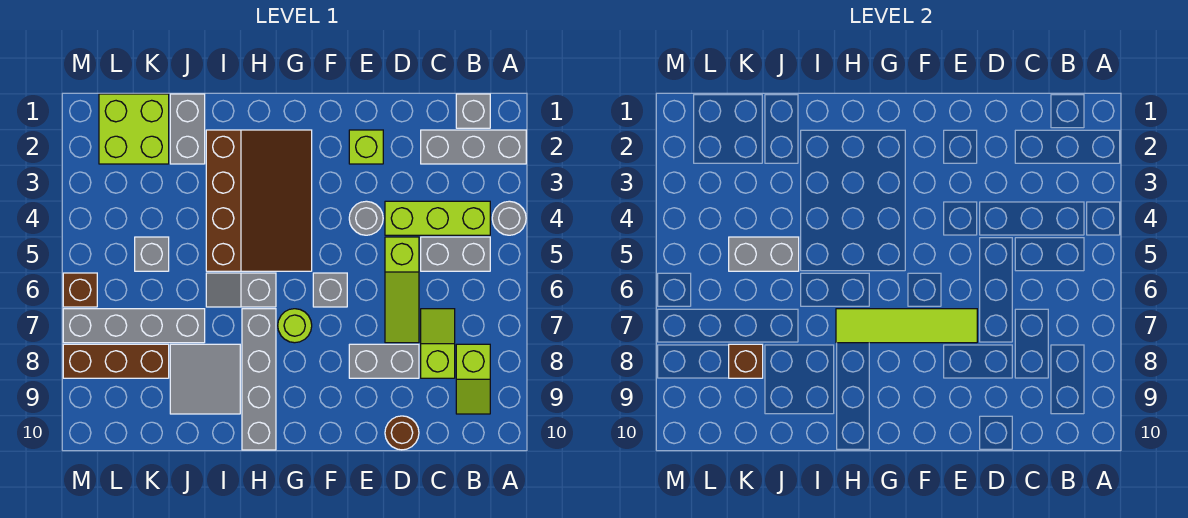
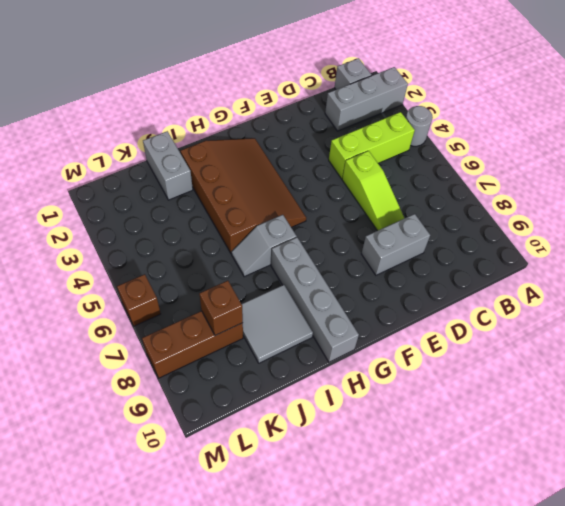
none -> grey 1x2 brick [421,237,490,271]
none -> lime 1x2 slope [456,344,490,414]
none -> lime 1x2 slope [421,309,455,378]

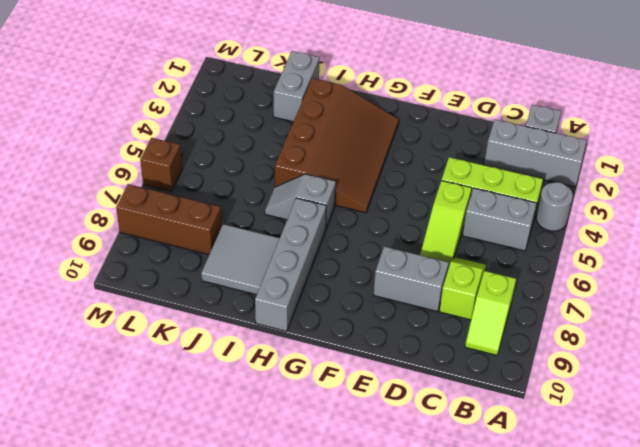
none -> brown 1x1 round brick [385,416,419,450]
none -> lime 1x1 brick [349,130,383,164]
none -> grey 1x1 round brick [349,201,383,235]

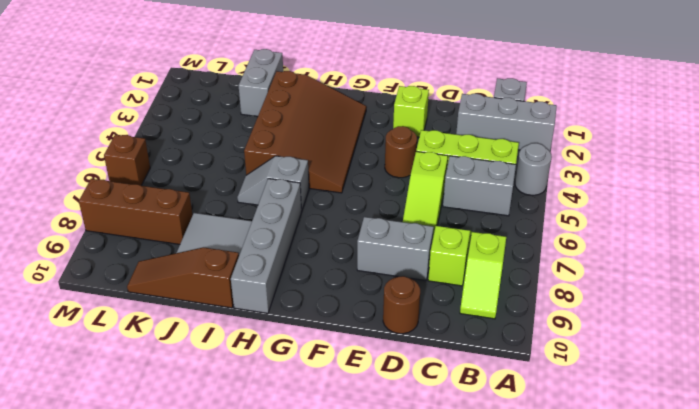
brown 1x1 round brick [385,126,417,178] -> grey 1x1 round brick [349,201,383,235]
brown 1x3 slope [127,247,239,308] -> none
none -> grey 1x1 brick [313,273,347,307]
none -> lime 1x1 round brick [278,309,312,343]
none -> grey 1x4 brick [63,309,205,343]

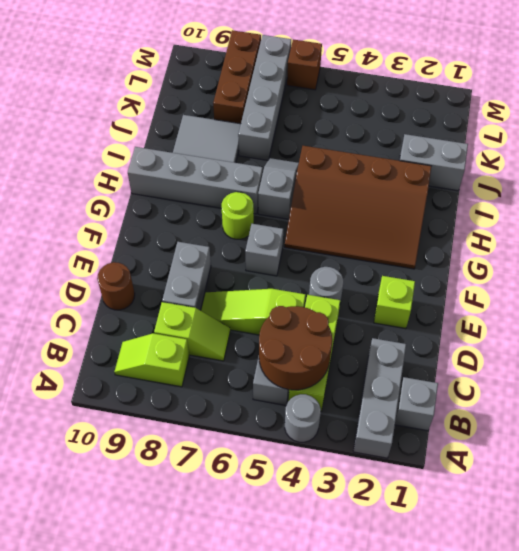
brown 2x2 round brick [259,306,332,390] -> none
none -> lime 2x2 brick [99,94,169,164]
none -> grey 1x1 brick [135,237,169,271]
none -> lime 1x4 tile [836,309,977,343]

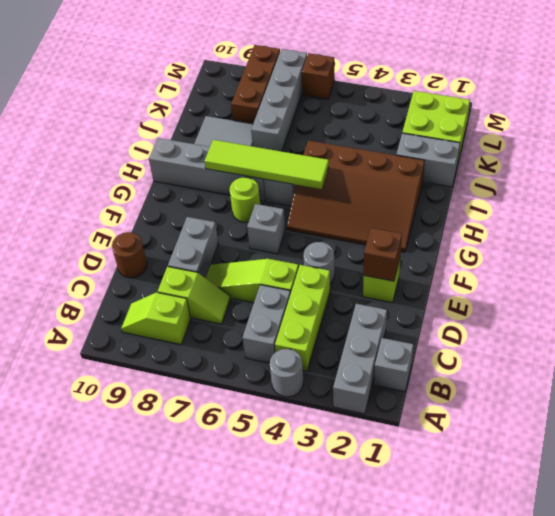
brown 1x1 brick [364,228,402,281] -> brown 1x1 brick moved to [729,344,763,378]
lime 1x4 tile [205,140,329,189] -> lime 1x4 tile turned to [836,309,977,343]
none -> grey 1x1 brick [135,237,169,271]
none -> grey 1x2 brick [729,237,799,271]

